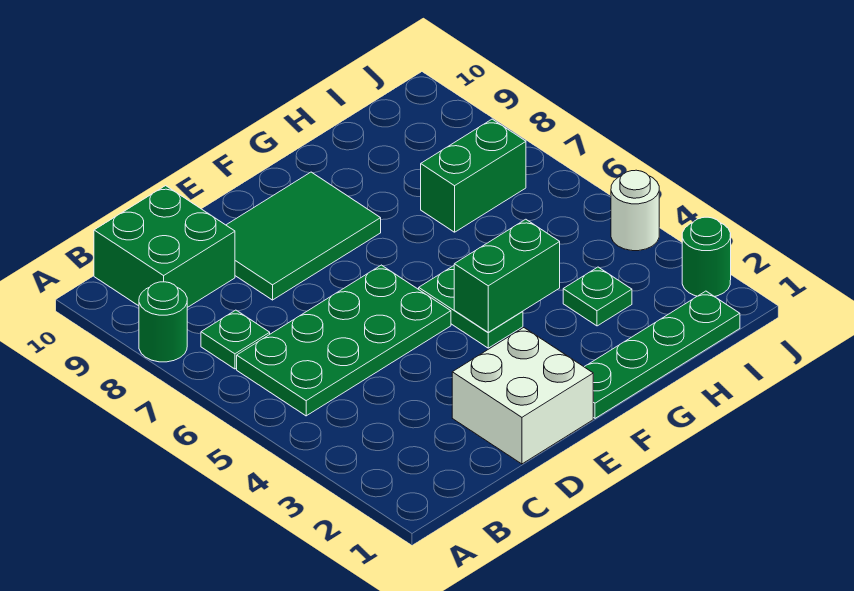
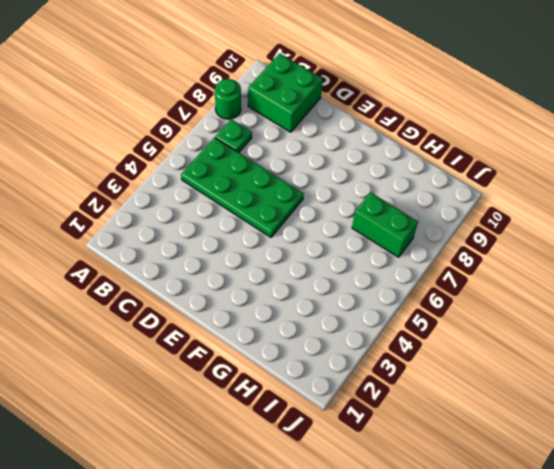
none -> white 2x2 brick [452,328,593,464]
none -> green 2x3 tile [226,172,381,300]
none -> green 1x4 plate [584,291,740,418]

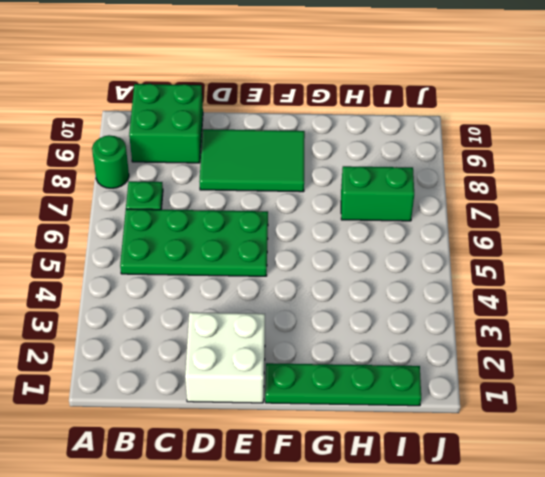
none -> green 1x2 plate [419,266,523,348]
none -> green 1x1 plate [563,267,632,326]
none -> green 1x1 round brick [682,217,731,297]

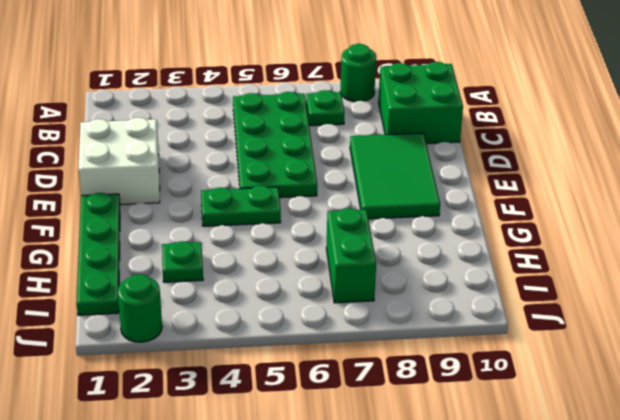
none -> white 1x1 round brick [611,170,659,251]
none -> green 1x2 brick [454,219,560,332]

